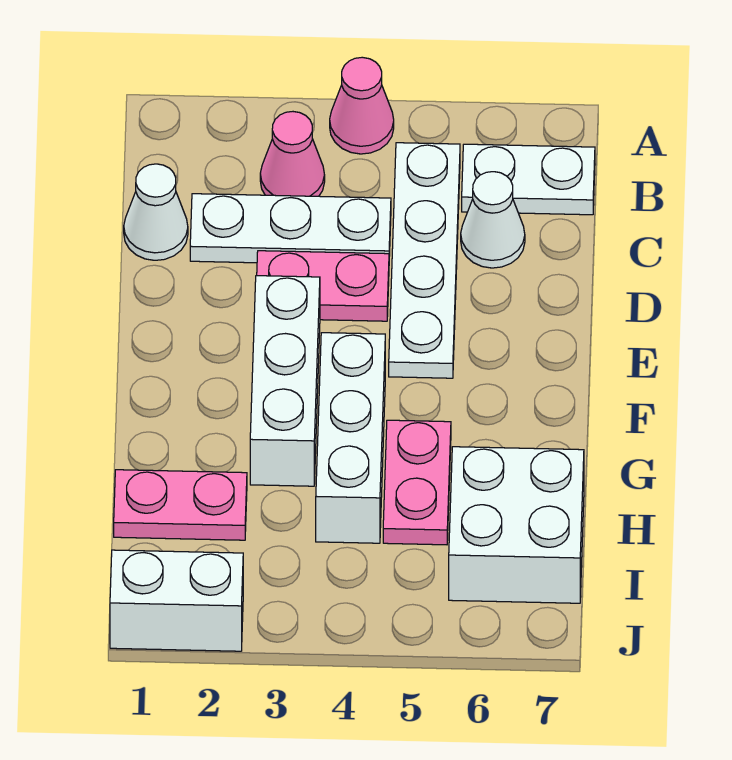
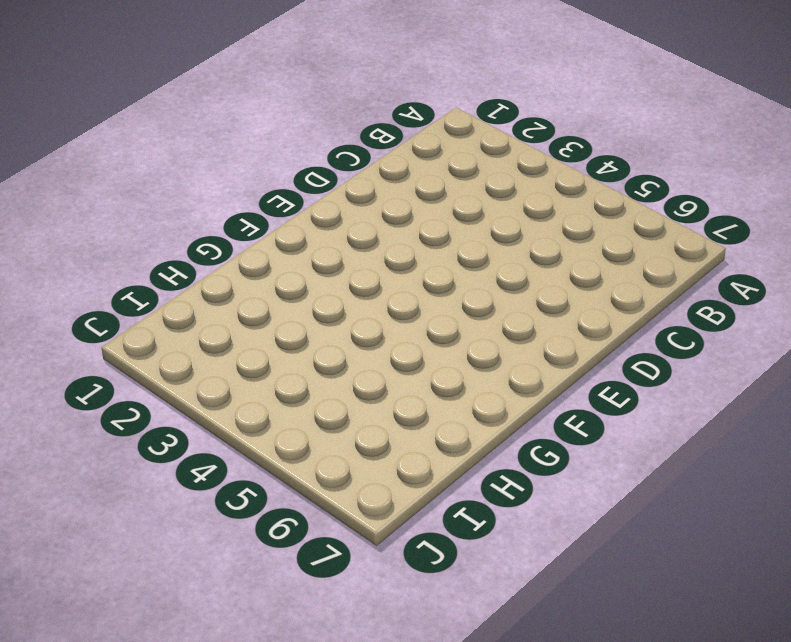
none -> pink 1x1 cone [330,57,394,154]
none -> pink 1x1 cone [260,112,325,196]
none -> white 1x4 plate [389,143,460,378]

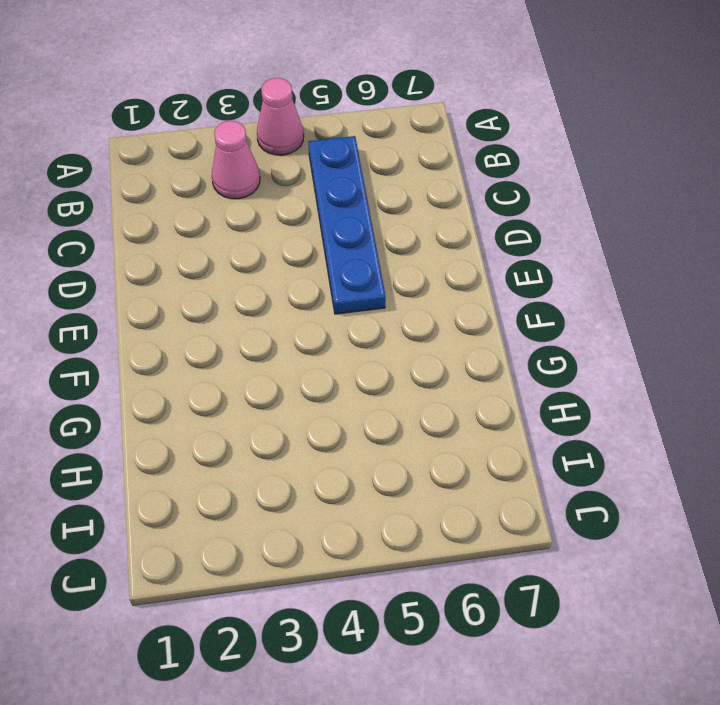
blue 1x4 plate [308,136,386,314] -> white 1x4 plate [389,143,460,378]
none -> white 1x2 plate [462,144,595,215]
none -> white 1x1 cone [124,164,188,260]
none -> white 1x3 plate [190,194,391,263]

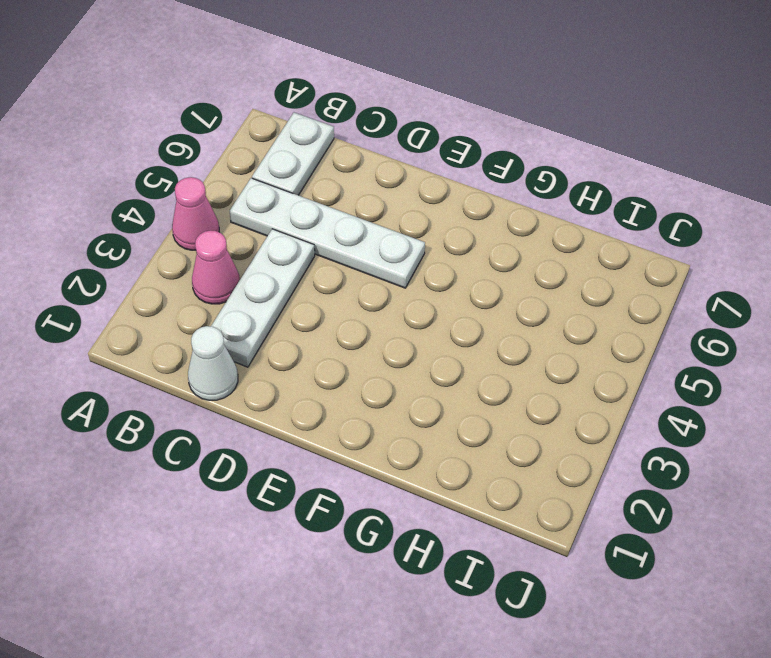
none -> white 1x1 cone [461,172,525,268]
none -> pink 1x2 plate [257,251,389,321]
none -> white 1x3 brick [250,276,320,486]

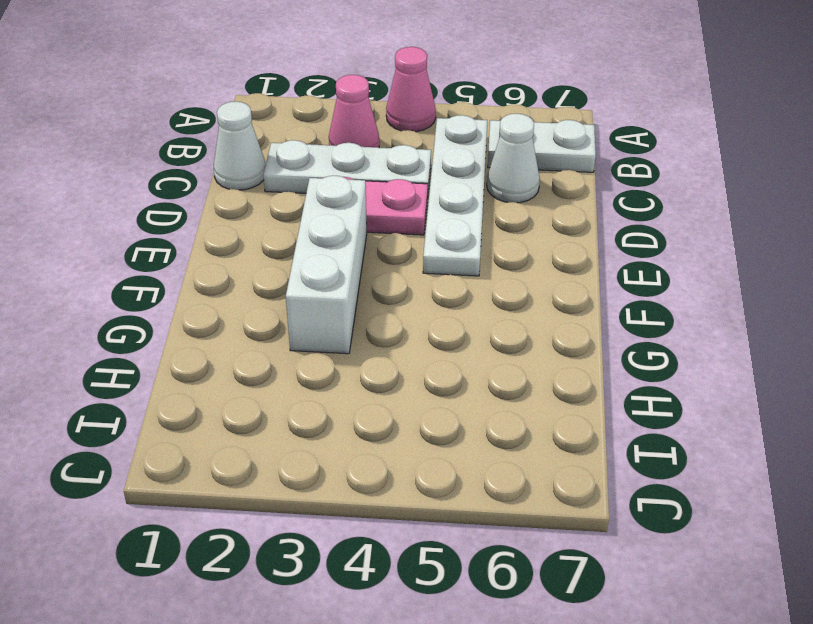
none -> white 1x3 brick [316,333,385,543]
none -> pink 1x2 plate [383,420,451,545]
none -> pink 1x2 plate [114,470,247,540]

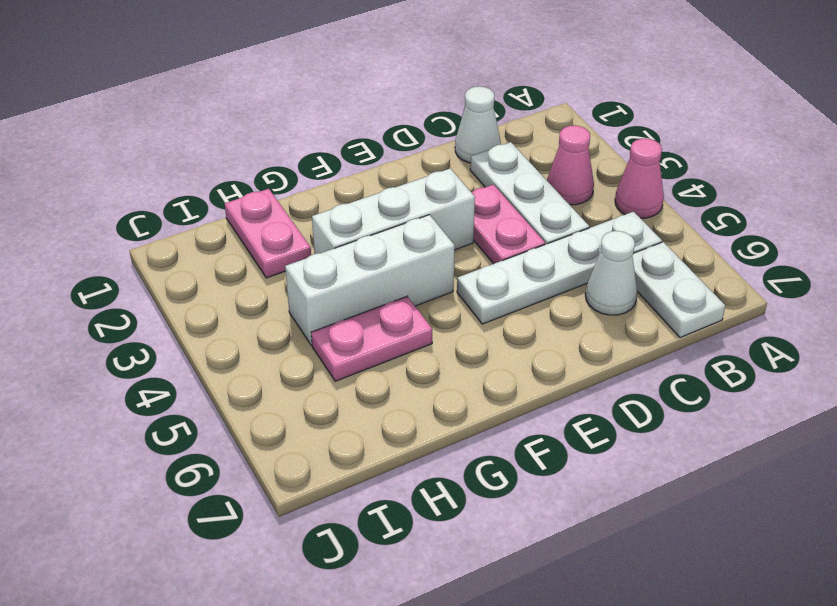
none -> white 2x2 brick [449,447,584,603]
none -> white 1x2 brick [110,550,243,651]

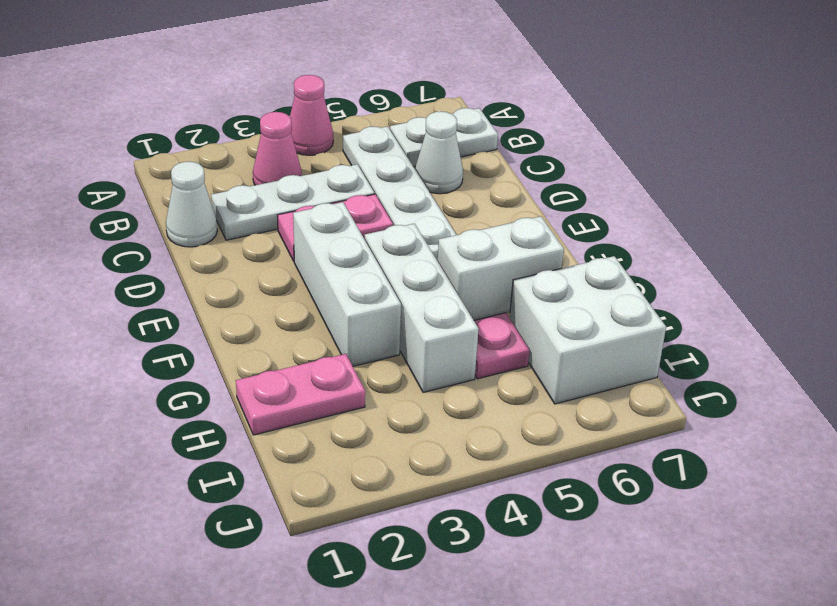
white 1x2 brick [438,216,564,320] -> white 1x2 brick moved to [110,550,243,651]

